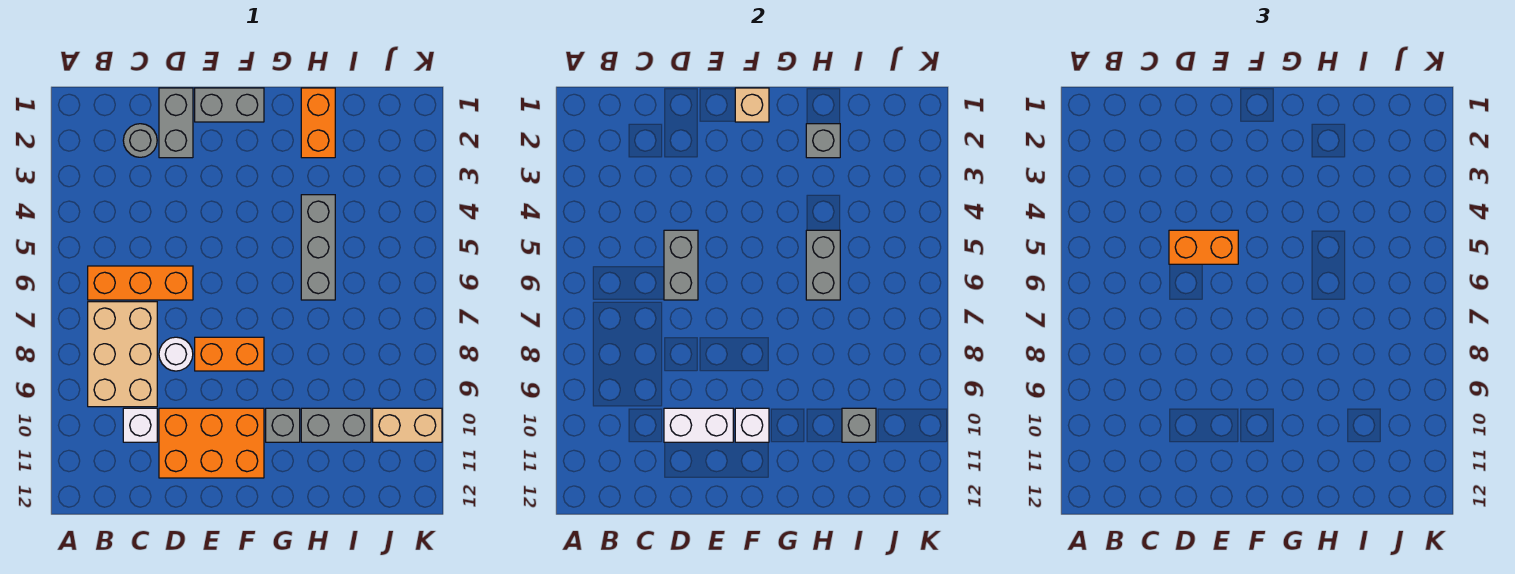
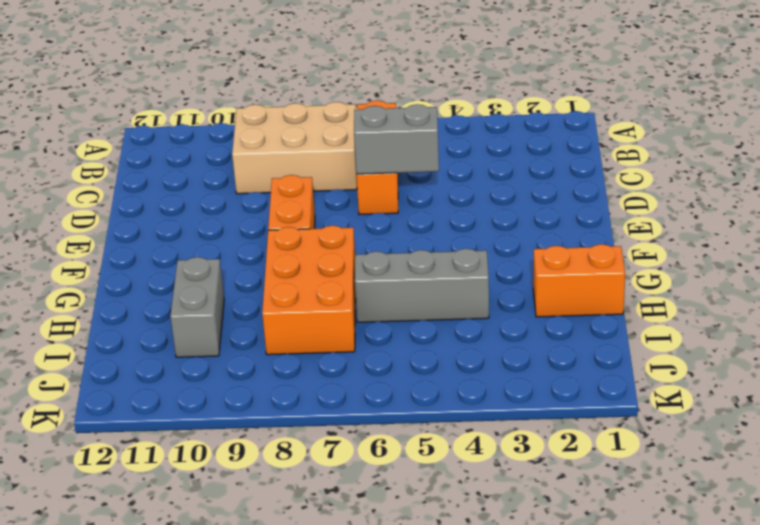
orange 2x3 brick [262,226,356,355] -> orange 2x3 brick moved to [159,408,264,478]
none -> grey 1x1 round brick [123,124,157,157]
none -> white 1x1 brick [123,408,157,442]
none -> grey 1x2 brick [159,88,193,158]

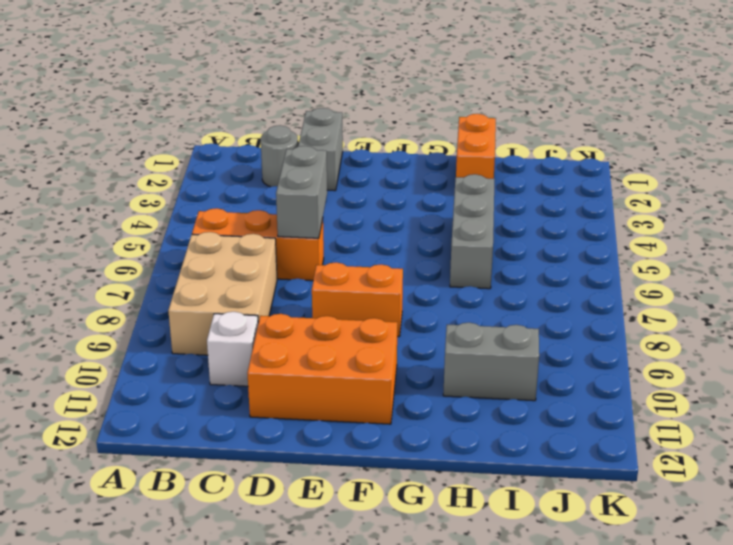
none -> white 1x1 round brick [159,337,193,371]
none -> grey 1x2 brick [195,88,264,122]
none -> grey 1x1 brick [266,408,300,442]

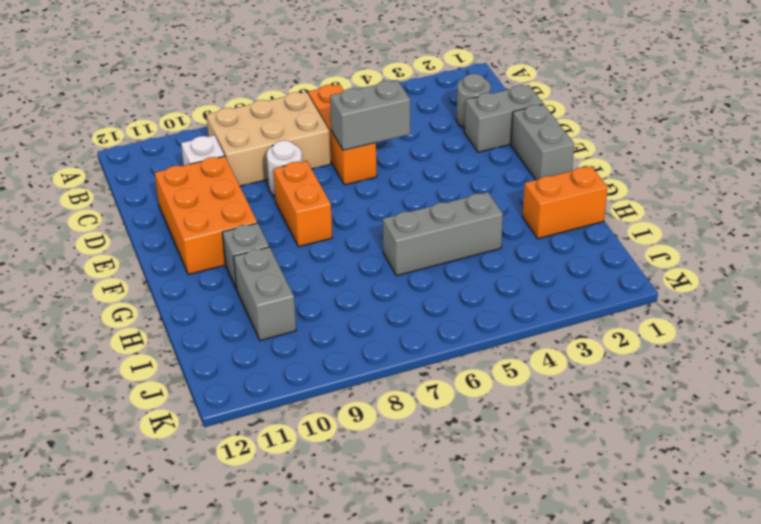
none -> tan 1x2 brick [373,408,442,442]
none -> white 1x2 brick [664,408,733,442]
none -> tan 1x1 brick [735,88,769,122]

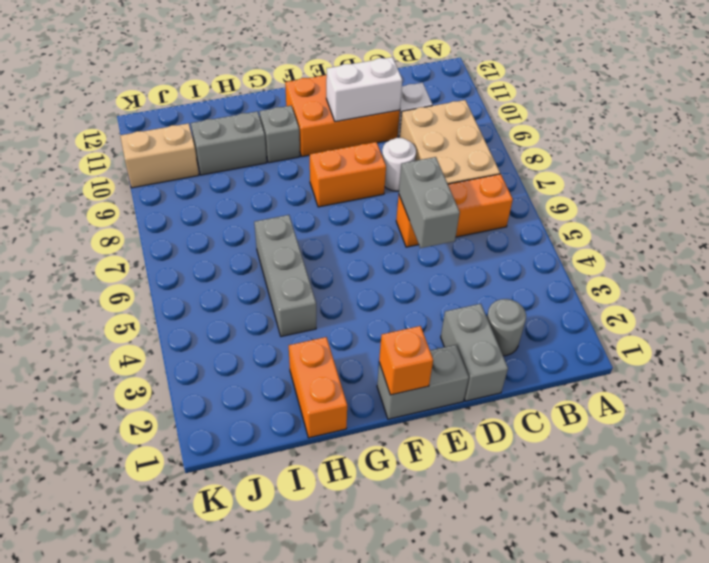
orange 1x1 brick [379,326,433,395] -> tan 1x1 brick [735,88,769,122]
none -> white 1x1 brick [735,408,769,442]
none -> grey 1x1 brick [806,124,840,158]
none -> grey 1x2 brick [806,230,840,300]

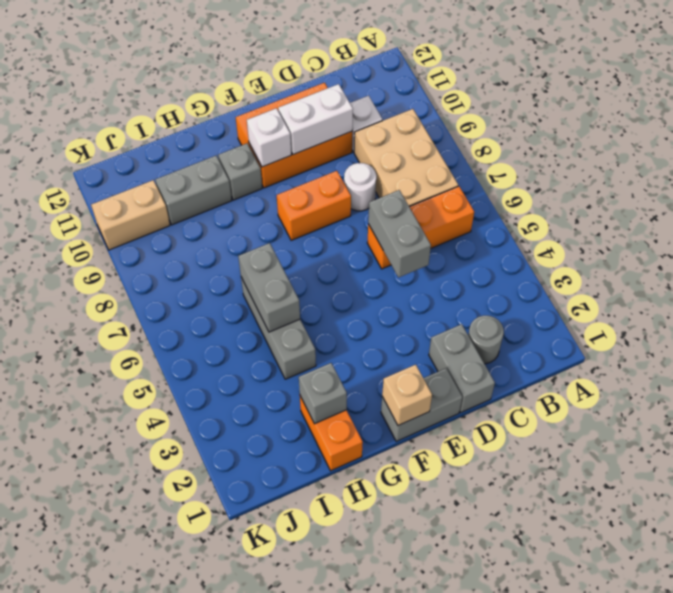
none -> grey 1x1 brick [842,408,876,442]
none -> orange 1x2 brick [1169,230,1238,264]

